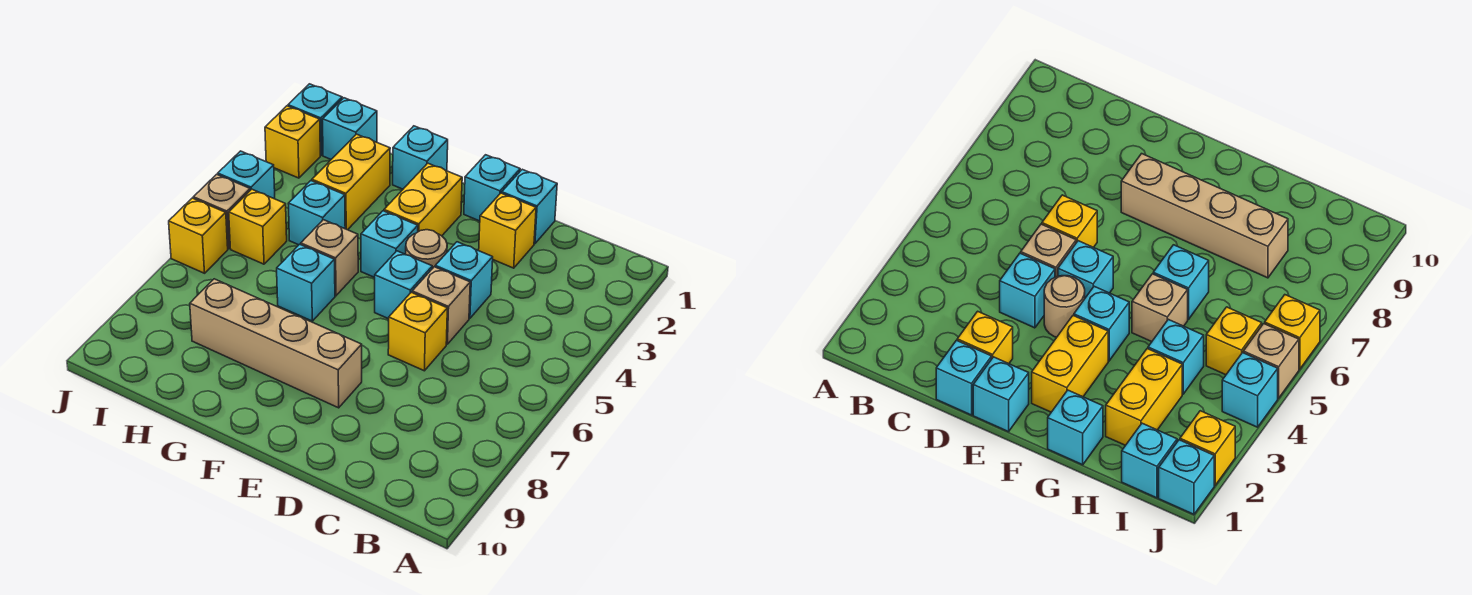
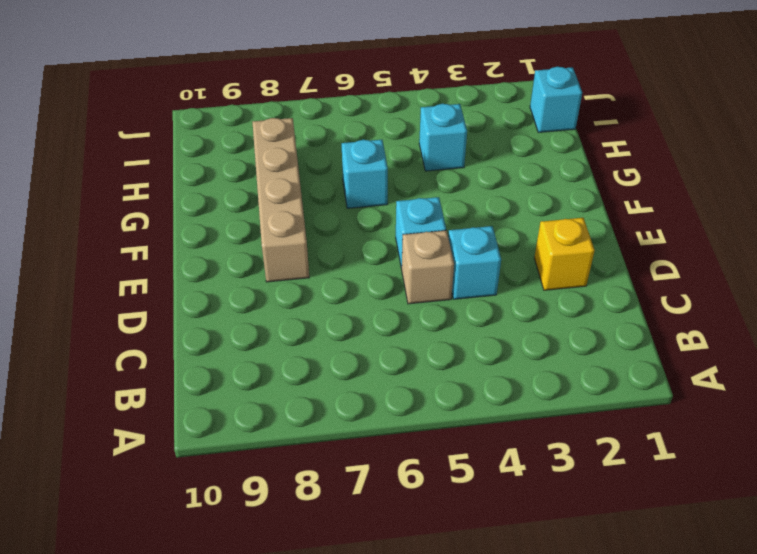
none -> cyan 1x1 brick [502,169,557,244]
none -> yellow 1x1 brick [388,292,447,371]
none -> cyan 1x1 brick [464,155,520,221]

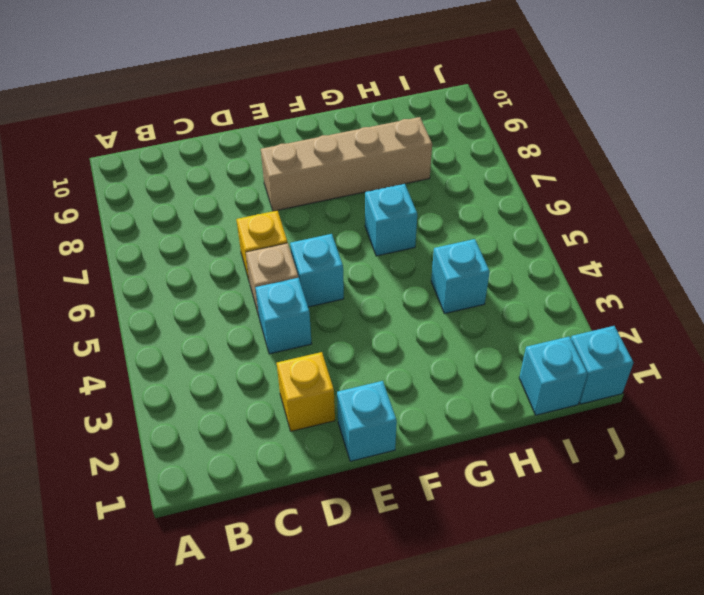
none -> cyan 1x1 brick [502,169,557,244]
none -> tan 1x1 round brick [406,230,447,269]
none -> yellow 1x2 brick [384,163,462,236]

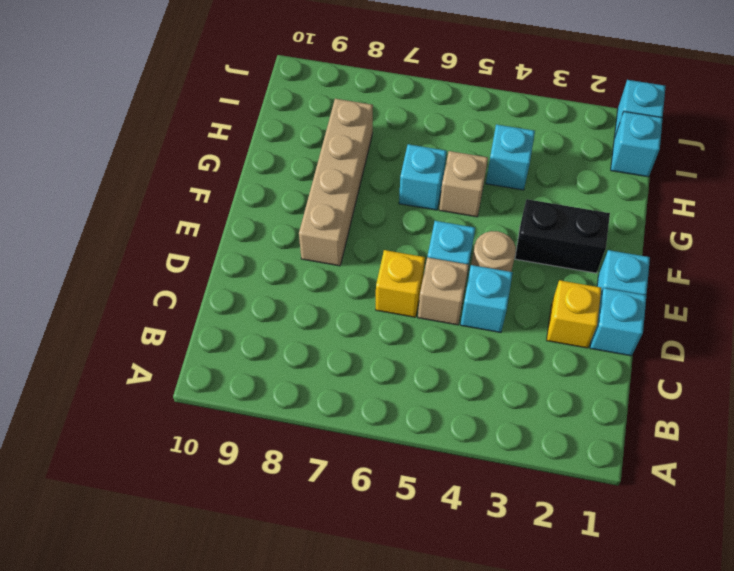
black 1x2 brick [515,199,610,273] -> yellow 1x2 brick [384,163,462,236]
none -> cyan 1x1 brick [361,211,418,277]
none -> cyan 1x1 brick [393,126,448,189]
none -> yellow 1x2 brick [312,134,390,230]

